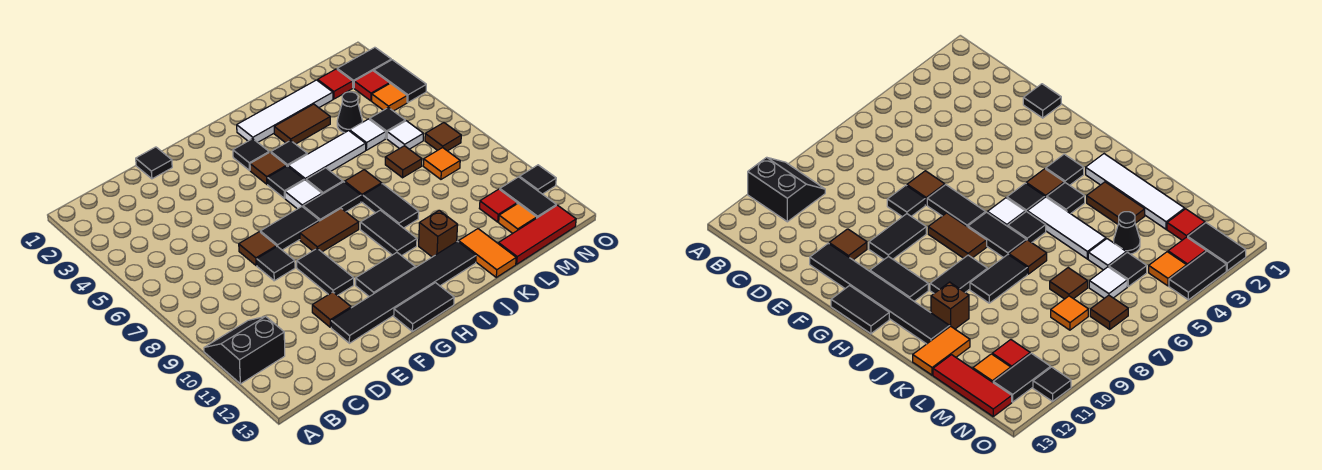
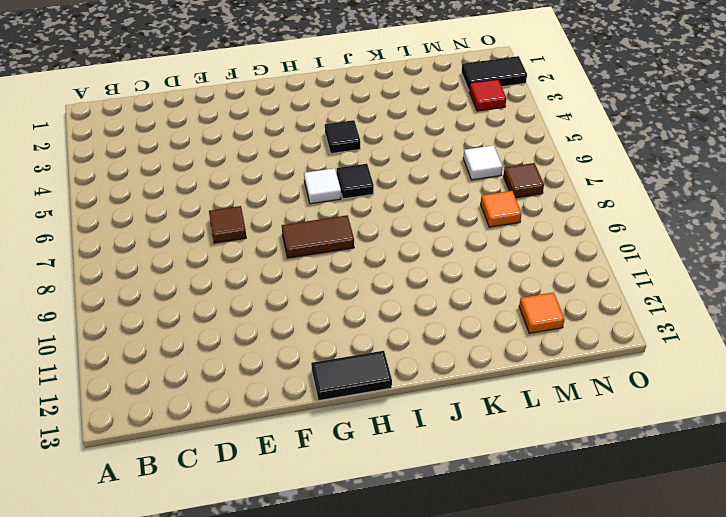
none -> black 2x2 slope [204,316,285,384]
none -> black 1x1 tile [136,147,172,179]
none -> black 1x1 tile [257,246,295,281]
none -> brown 1x1 tile [312,292,351,327]

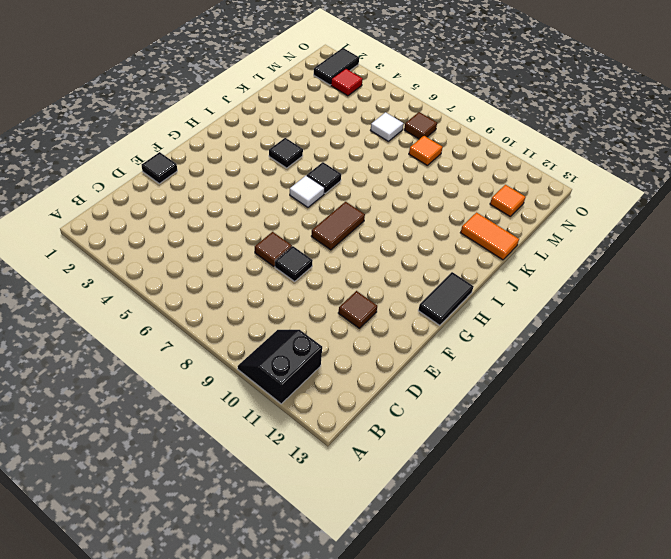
none -> black 1x6 tile [331,241,476,343]
none -> black 1x2 tile [260,207,319,250]
none -> black 1x2 tile [297,249,354,296]
none -> black 1x2 tile [356,253,415,297]

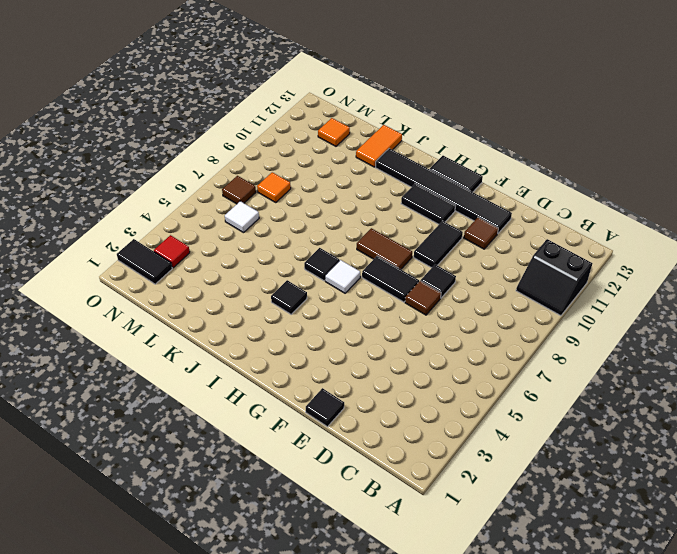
none -> black 1x1 tile [233,139,269,170]
none -> brown 1x1 tile [250,152,287,184]
none -> black 1x1 tile [268,166,304,198]
none -> black 1x2 tile [303,182,361,221]

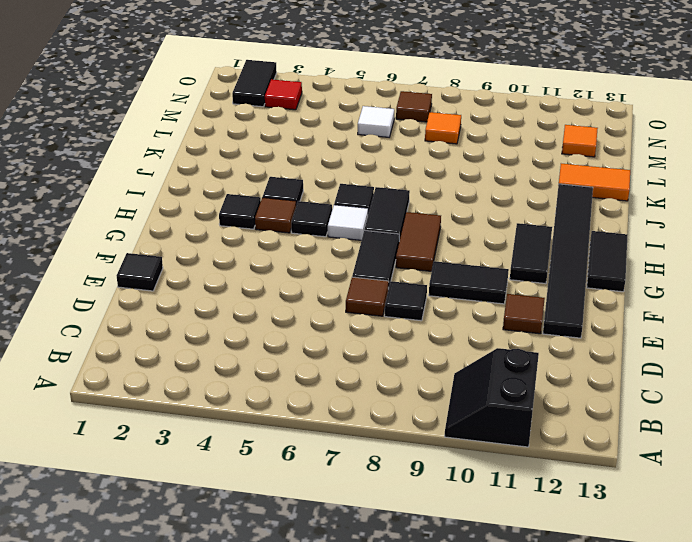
none -> white 1x4 tile [237,80,333,142]
none -> white 1x3 tile [288,131,366,180]
none -> black 1x2 tile [360,210,417,256]
none -> brown 1x2 tile [274,104,330,144]

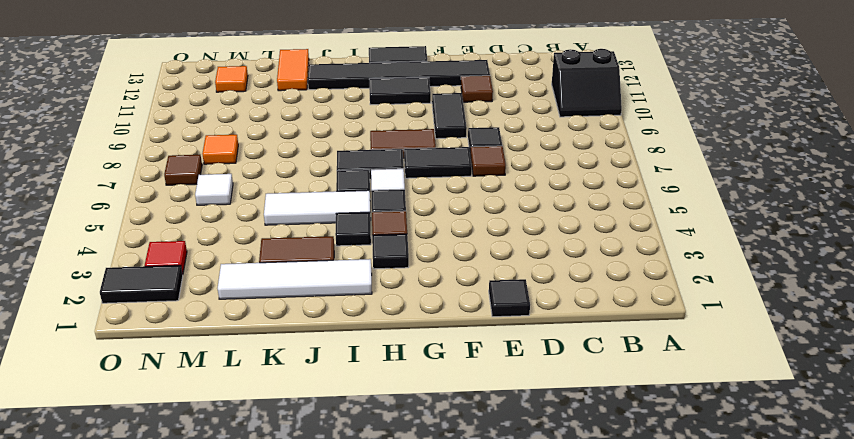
none -> black 1x2 tile [360,210,417,256]
none -> brown 1x1 tile [345,170,382,202]
none -> black 1x2 tile [363,184,419,228]
none -> brown 1x1 brick [419,210,458,257]

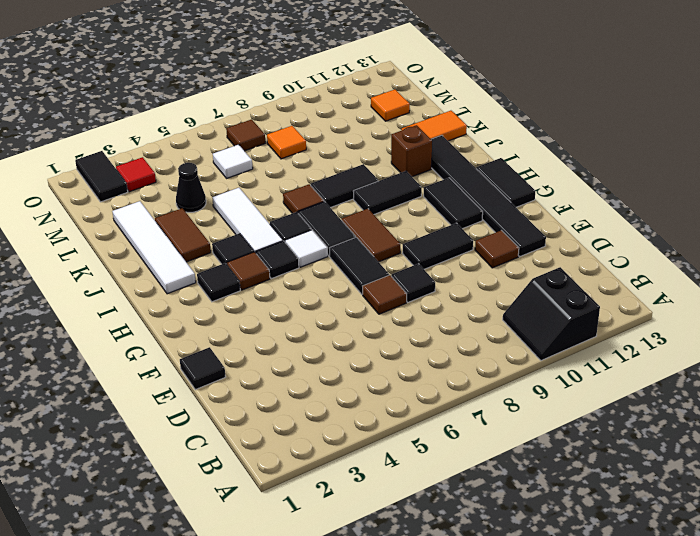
none -> white 1x1 tile [350,119,386,150]
none -> brown 1x1 tile [385,146,422,178]
none -> red 1x3 tile [498,205,576,264]
none -> red 1x1 tile [318,69,353,99]

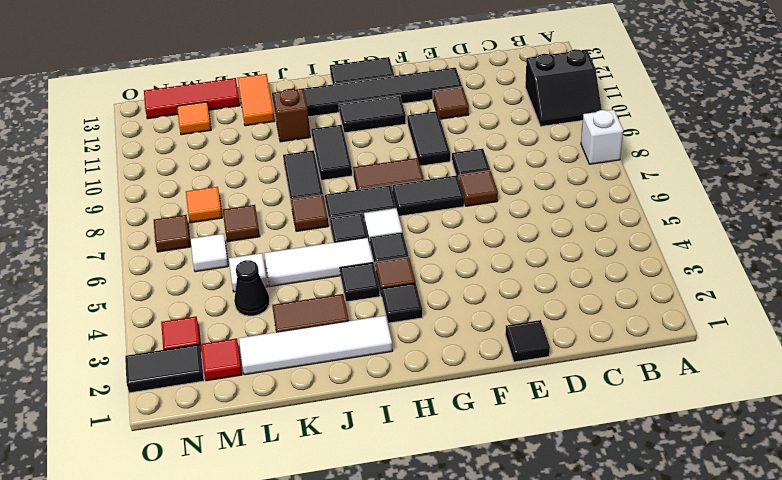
white 1x1 brick [581,110,623,164] -> none
none -> black 1x1 tile [370,107,405,139]
none -> red 1x1 tile [479,189,517,222]
none -> orange 1x1 tile [372,83,407,111]
none -> black 1x2 tile [500,177,556,218]

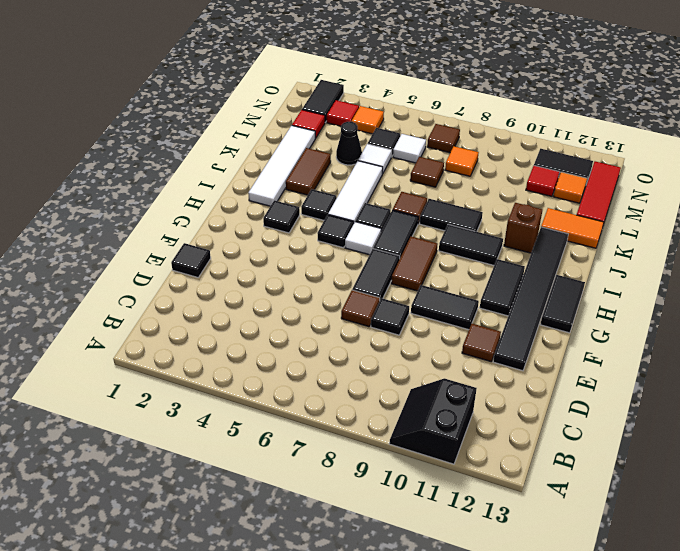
none -> brown 1x1 tile [250,152,287,184]
none -> black 1x2 tile [374,60,426,102]
none -> black 1x1 tile [520,165,556,194]

